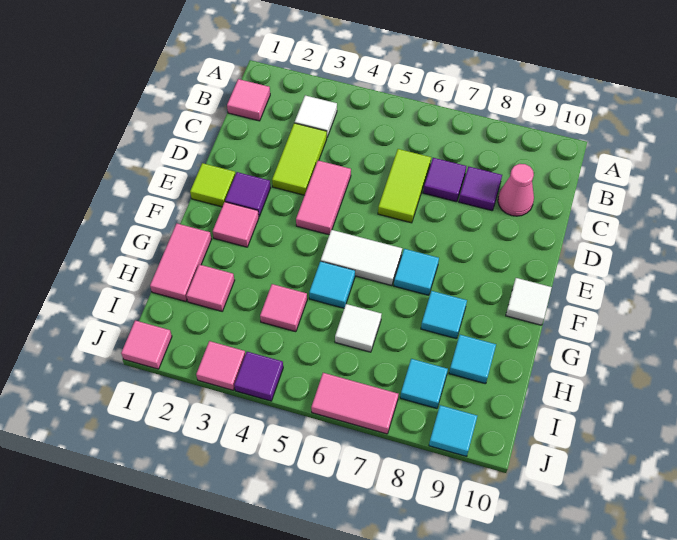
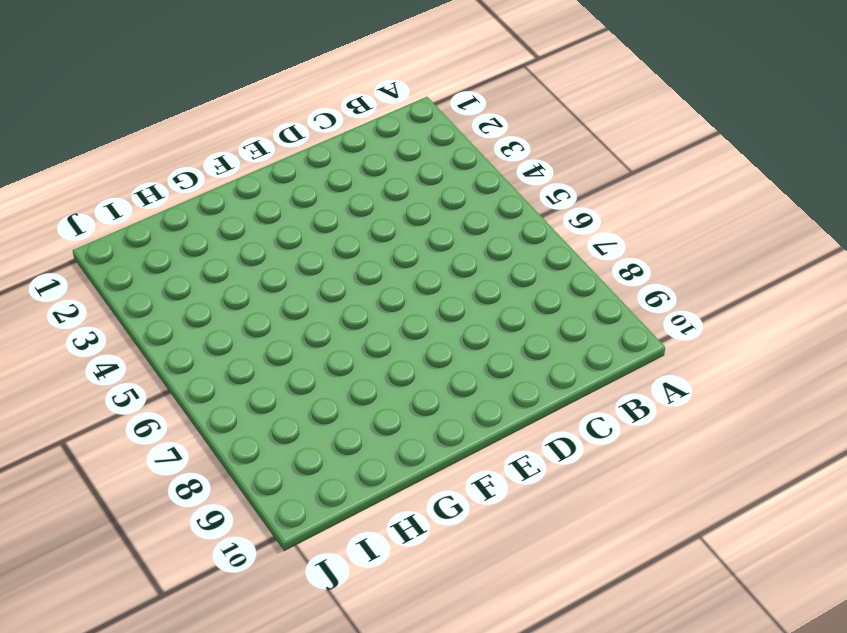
none -> pink 1x1 tile [227,79,270,121]
none -> white 1x1 tile [295,95,337,137]
none -> lime 1x2 tile [272,123,327,195]

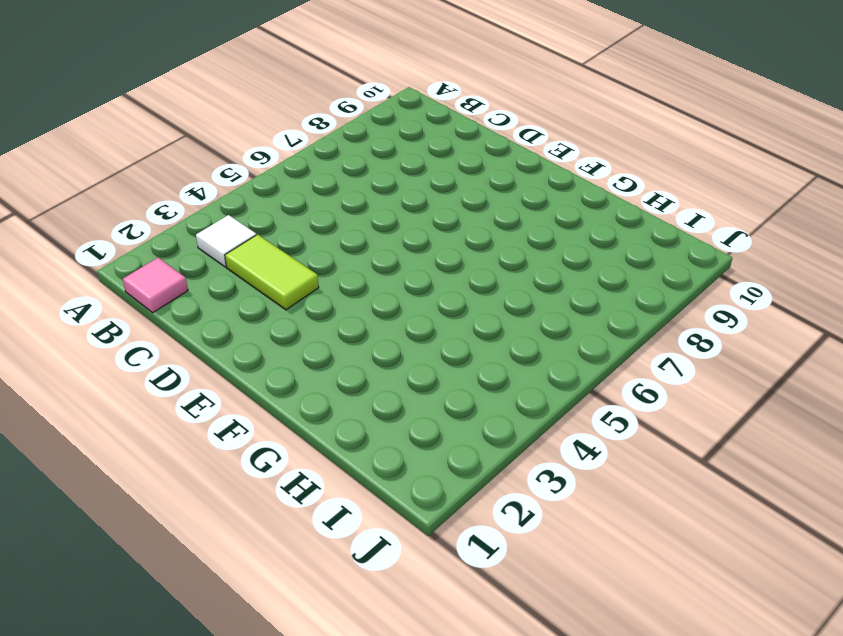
none -> lime 1x2 tile [378,149,431,223]
none -> purple 1x1 tile [423,158,466,202]
none -> purple 1x1 tile [459,167,502,211]

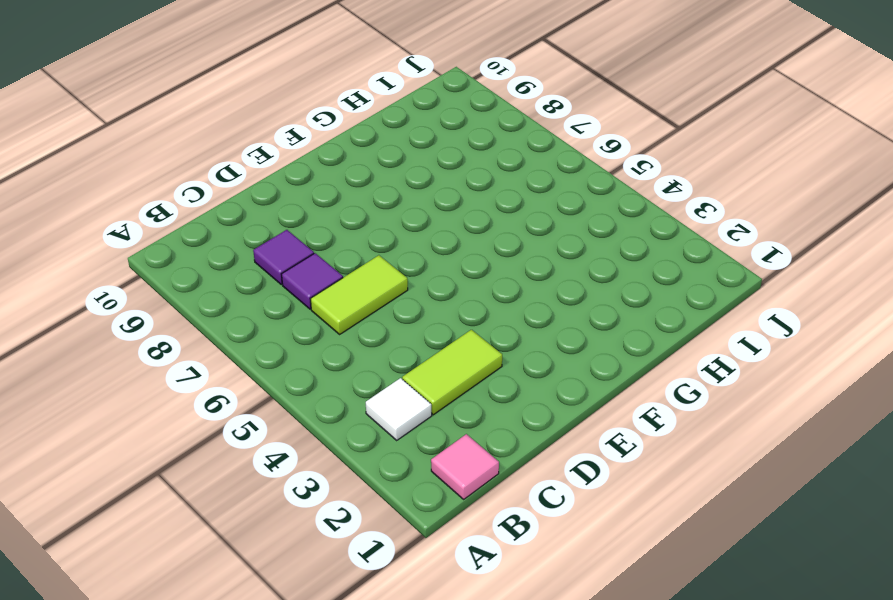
none -> pink 1x1 cone [498,164,534,216]
none -> pink 1x2 tile [296,161,351,235]
none -> lime 1x1 tile [190,163,235,207]

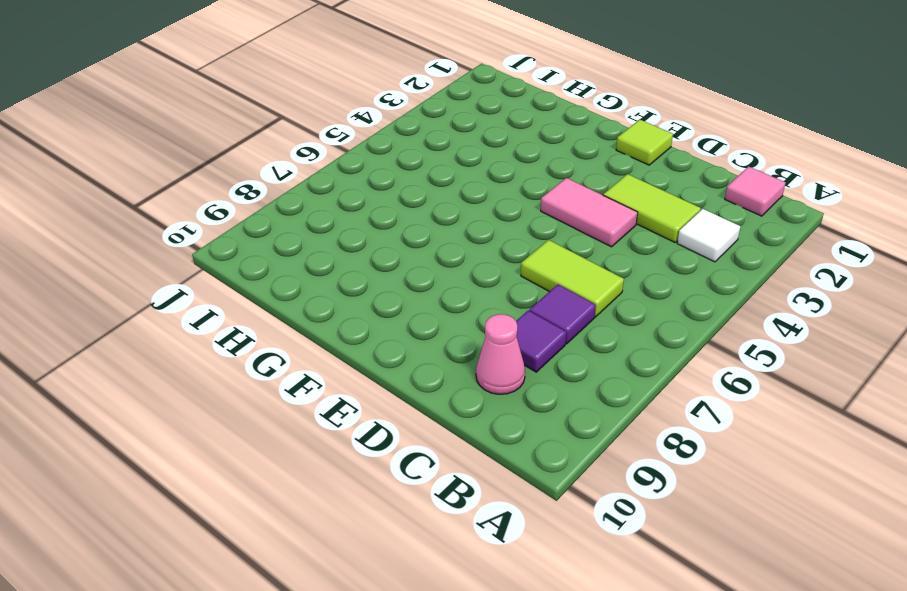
none -> purple 1x1 tile [225,172,270,216]
none -> pink 1x1 tile [213,202,259,247]
none -> white 1x2 tile [321,230,402,286]

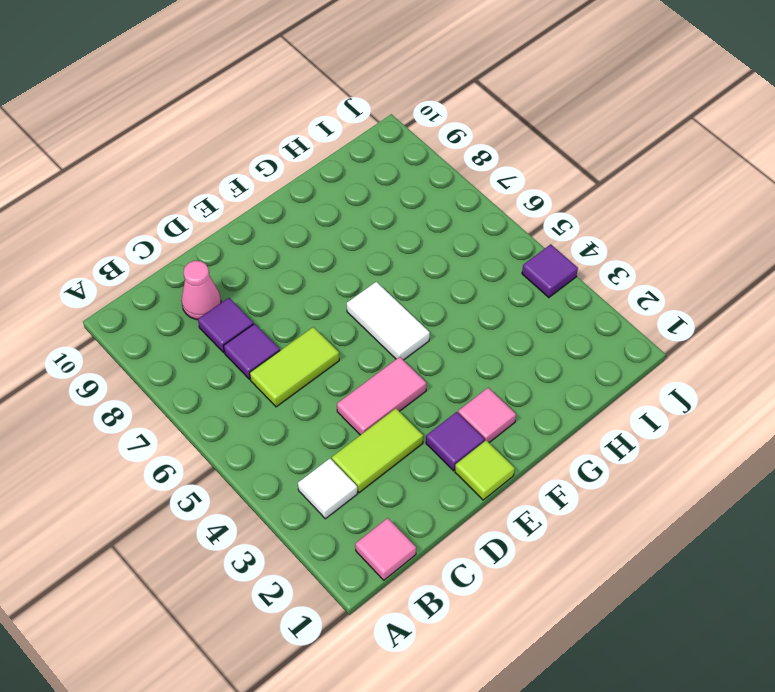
none -> cyan 1x1 tile [394,249,439,295]
none -> white 1x1 tile [506,278,552,325]
none -> pink 1x2 tile [150,224,211,302]

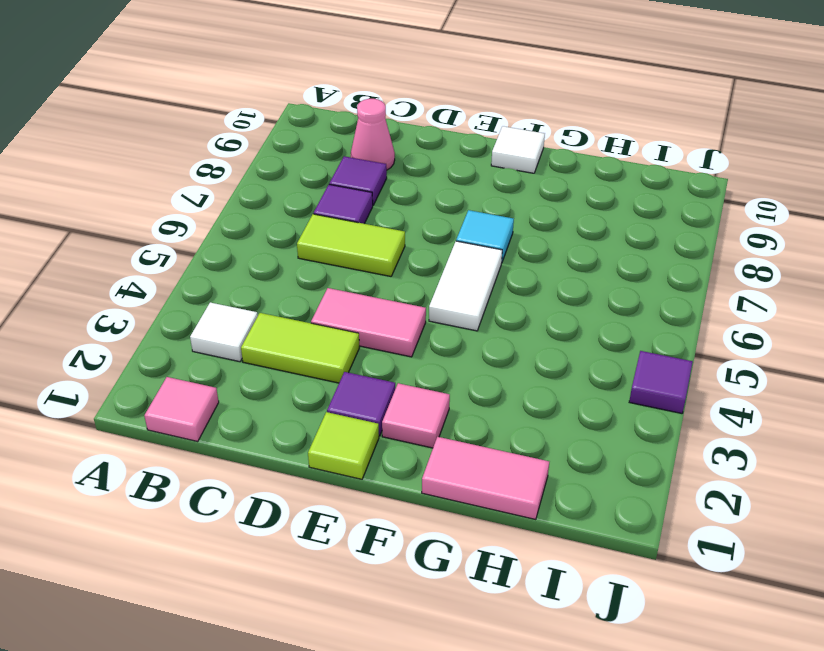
none -> cyan 1x1 tile [309,261,355,308]
none -> cyan 1x1 tile [421,291,467,339]
none -> pink 1x1 tile [186,264,235,311]

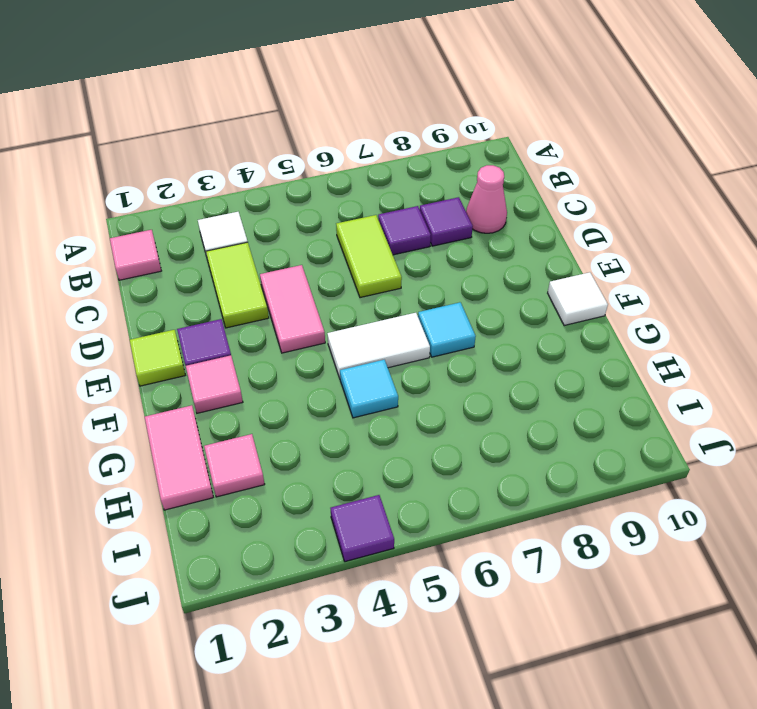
none -> cyan 1x1 tile [421,291,467,339]
none -> pink 1x1 tile [260,284,307,332]
none -> white 1x1 tile [335,304,382,352]

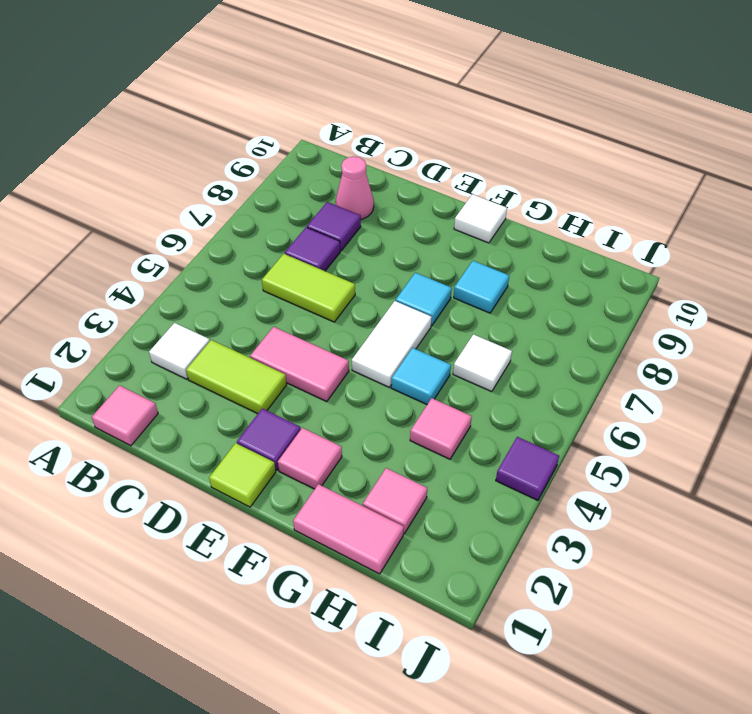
none -> cyan 1x1 tile [449,335,496,384]
none -> cyan 1x1 tile [400,359,448,409]
none -> pink 1x1 tile [121,320,172,369]

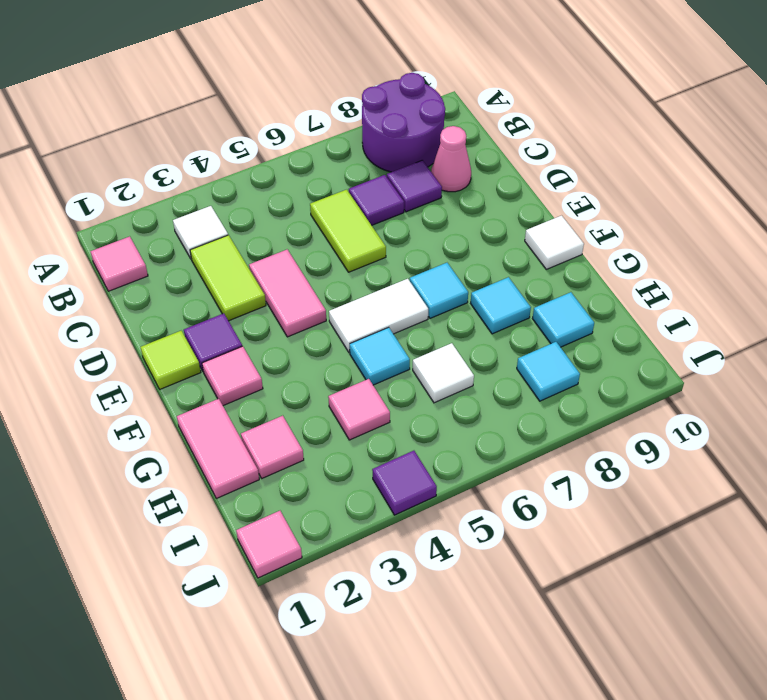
purple 2x2 round brick [362,73,445,172] -> none
none -> pink 1x1 tile [196,341,245,390]
none -> pink 1x2 tile [311,373,398,434]
none -> cyan 1x1 tile [429,405,477,456]

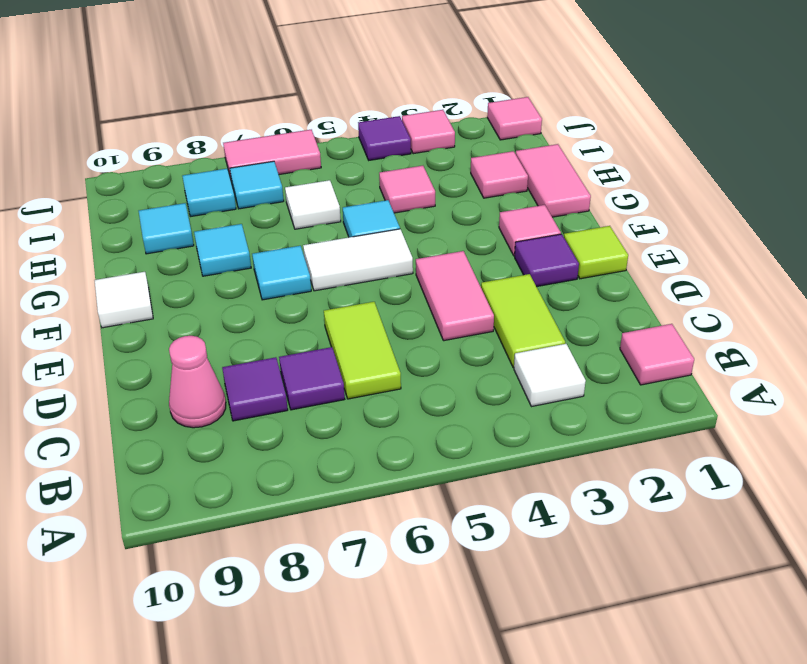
cyan 1x1 tile [230,161,284,209] -> cyan 1x1 tile moved to [429,405,477,456]

